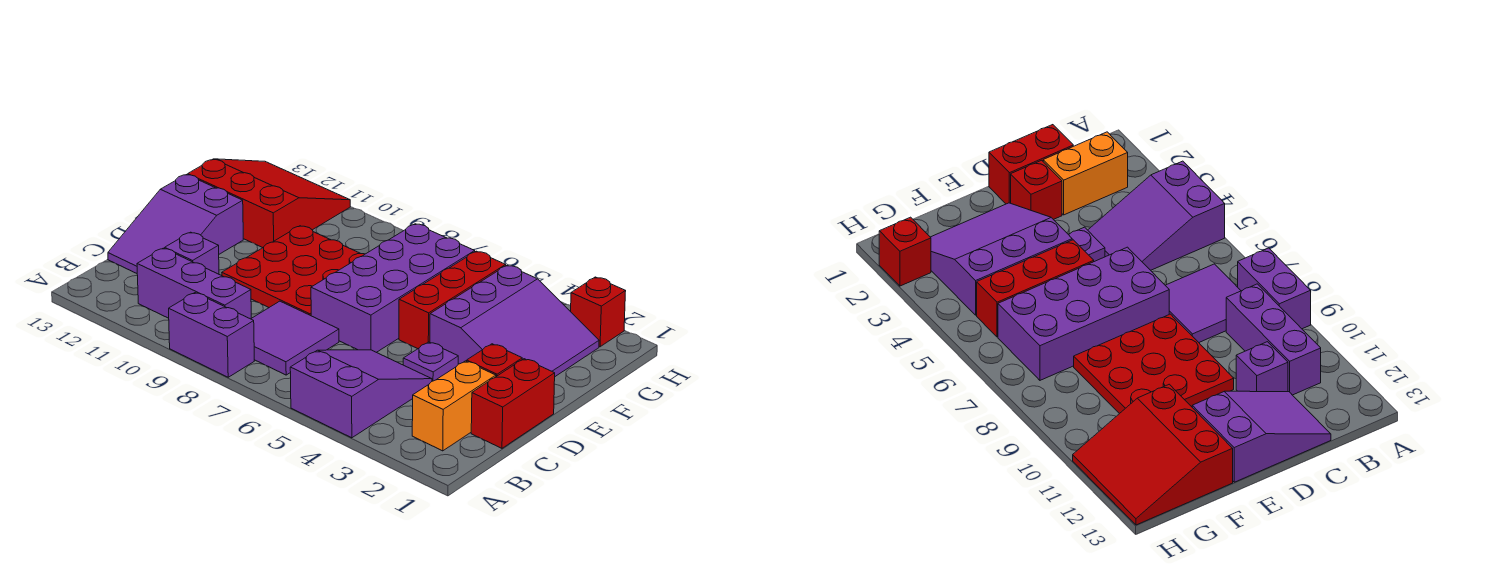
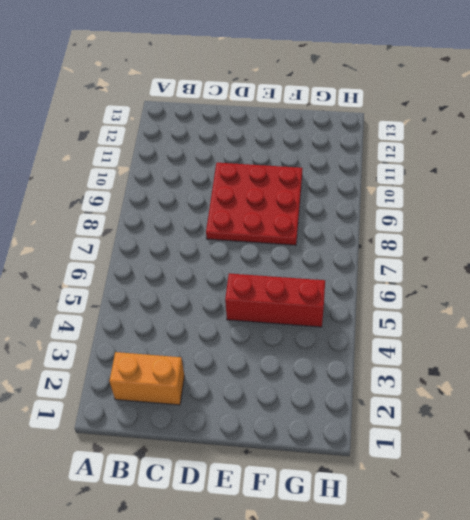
none -> purple 2x3 slope [290,350,432,438]
none -> purple 1x2 brick [169,293,254,377]
none -> purple 2x2 tile [251,301,339,375]

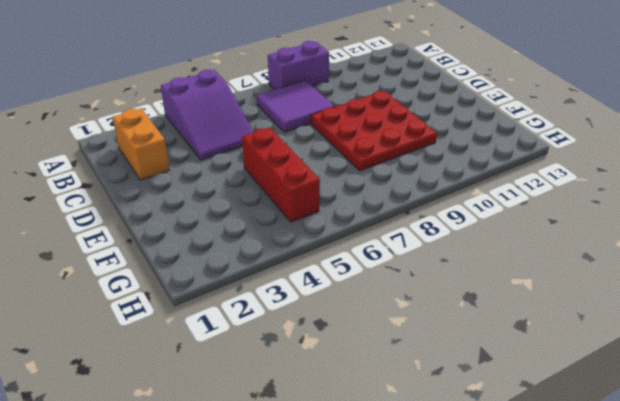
none -> purple 1x3 brick [137,248,251,319]
none -> red 1x2 brick [471,359,555,448]
none -> purple 1x1 brick [165,232,219,274]

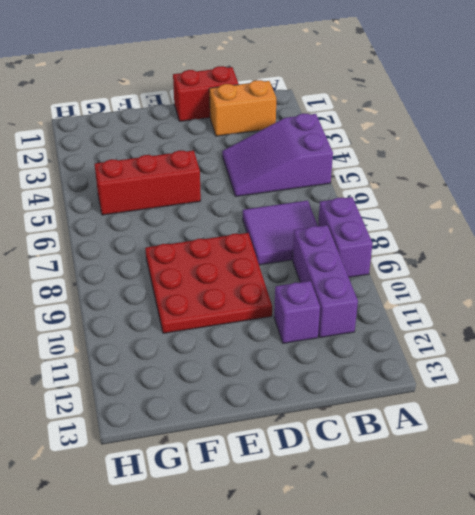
none -> purple 2x3 slope [108,175,243,273]
none -> red 1x1 brick [467,344,522,376]
none -> purple 1x1 plate [403,342,458,381]

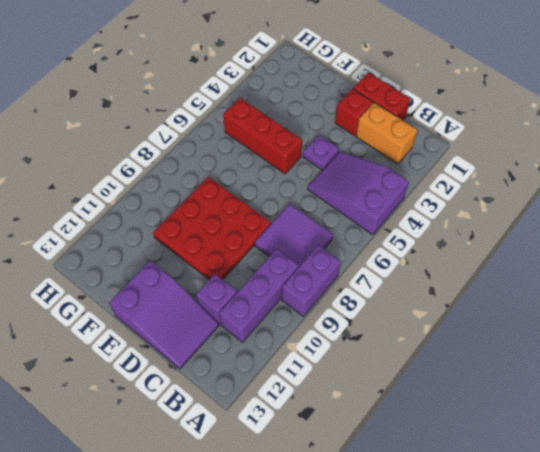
none -> purple 2x4 brick [311,224,475,352]
none -> purple 3x3 slope [430,265,599,376]
none -> red 3x3 slope [188,159,350,248]

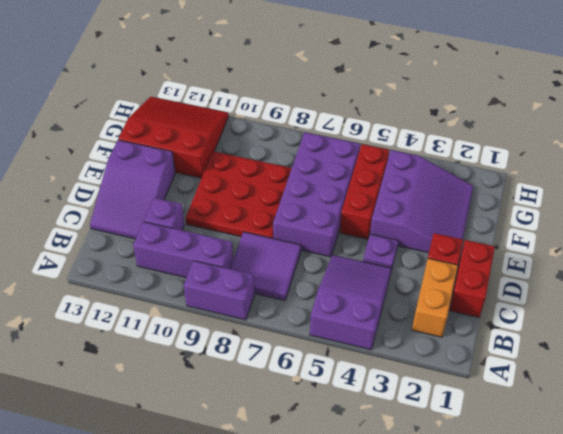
none -> red 1x1 brick [571,277,626,347]

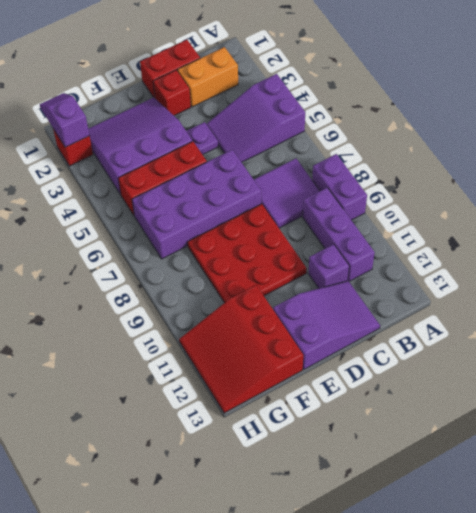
purple 1x2 slope [40,93,90,147] -> none

